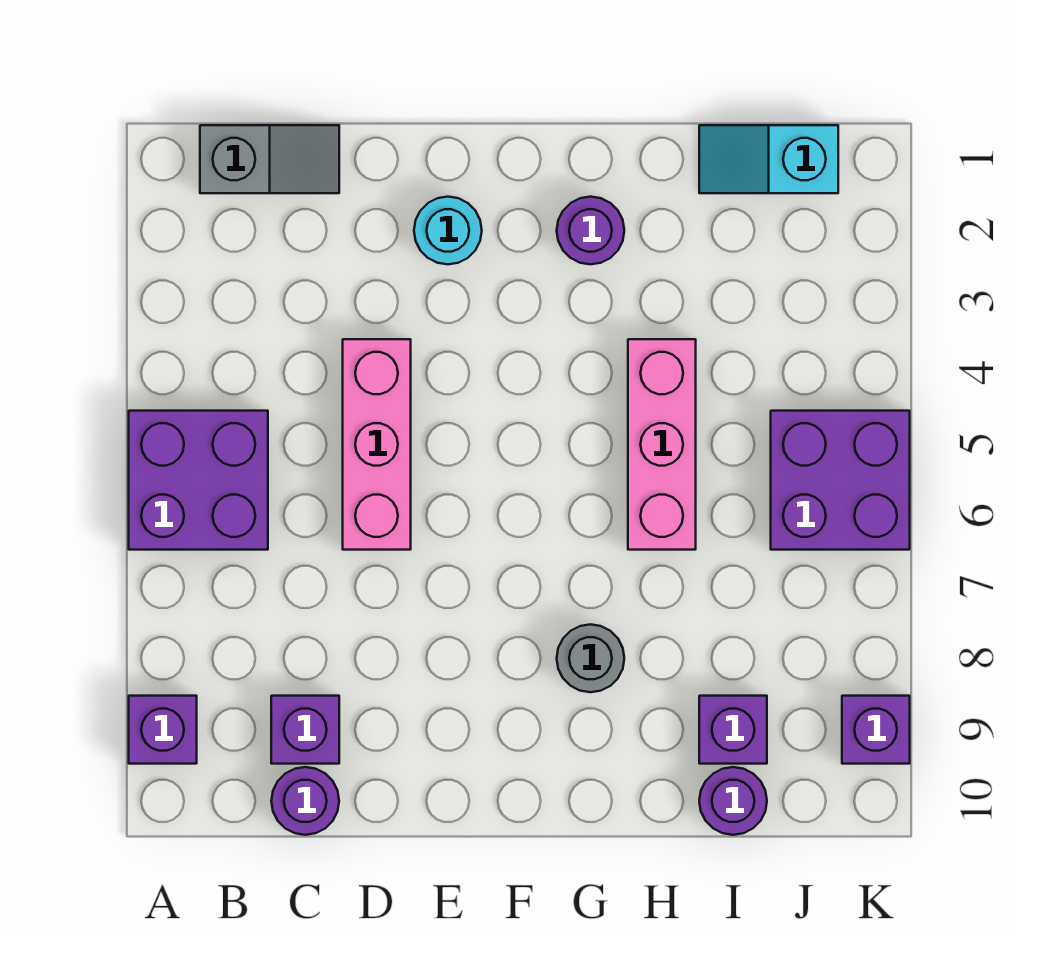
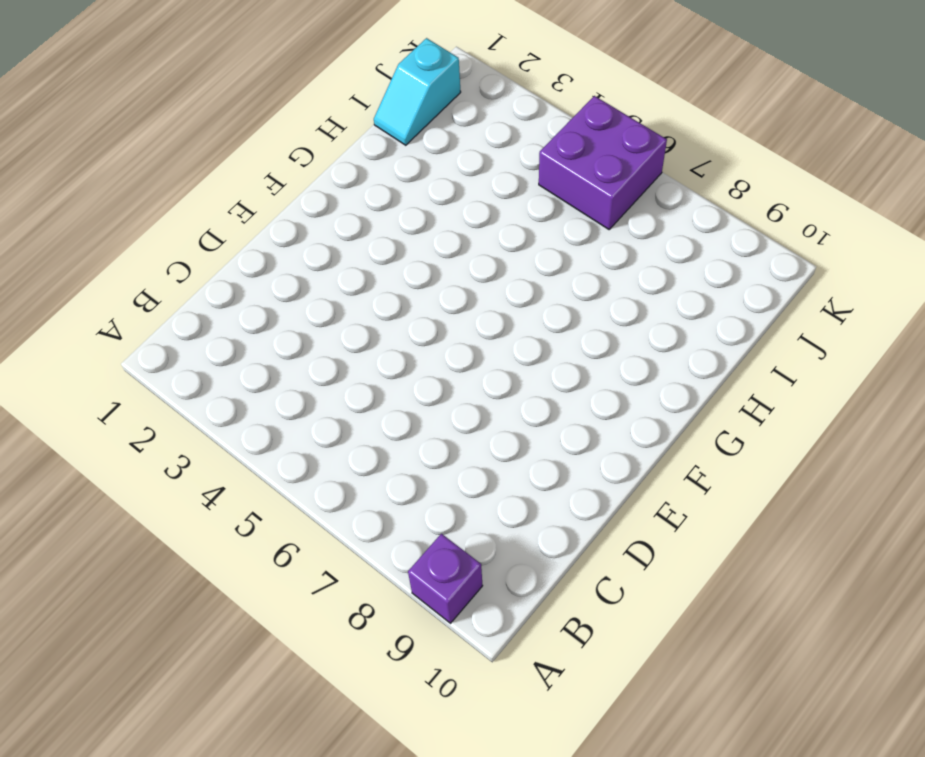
none -> purple 2x2 brick [129,411,268,550]
none -> grey 1x2 slope [200,125,339,193]
none -> purple 1x1 brick [271,696,339,764]

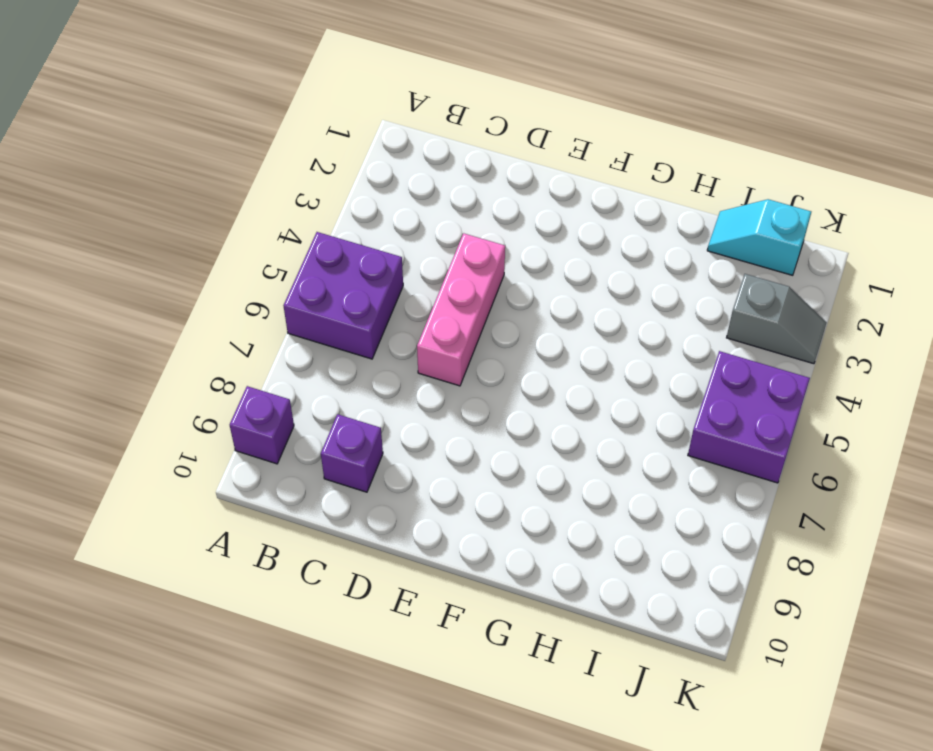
grey 1x2 slope [727,274,827,364] -> grey 1x2 slope moved to [200,125,339,193]
none -> purple 1x1 round brick [271,767,339,835]
none -> cyan 1x1 round brick [414,197,482,264]
none -> purple 1x1 round brick [557,197,624,264]

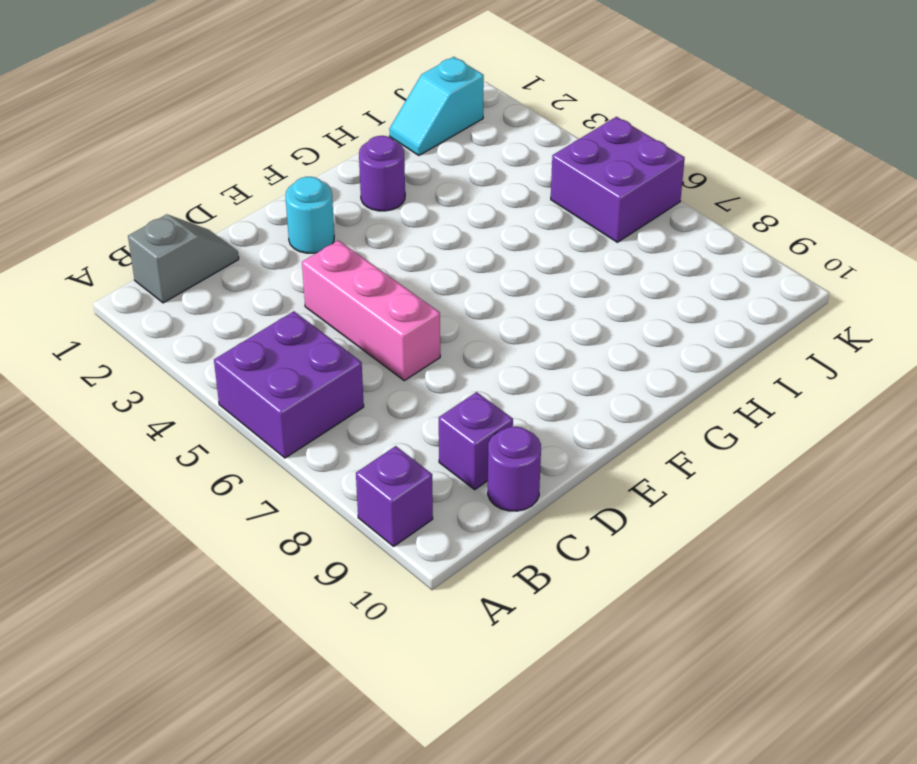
none -> grey 1x1 round brick [557,624,624,692]
none -> pink 1x3 brick [628,339,696,550]
none -> purple 1x1 brick [699,696,767,764]

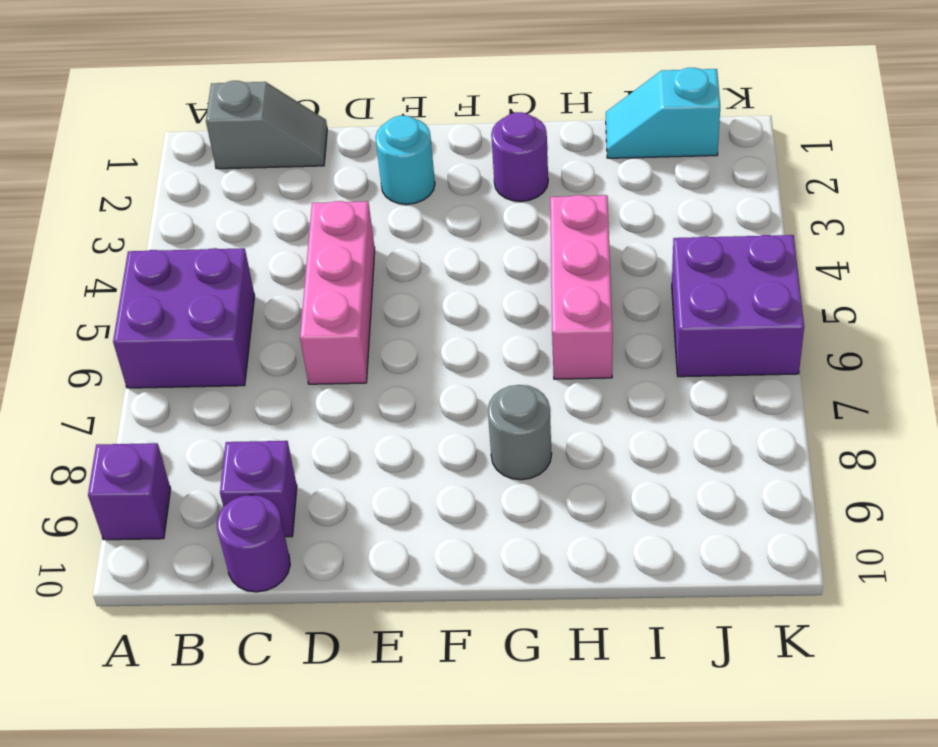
none -> purple 1x1 brick [699,696,767,764]
none -> purple 1x1 round brick [699,767,767,835]
none -> purple 1x1 brick [842,696,910,764]

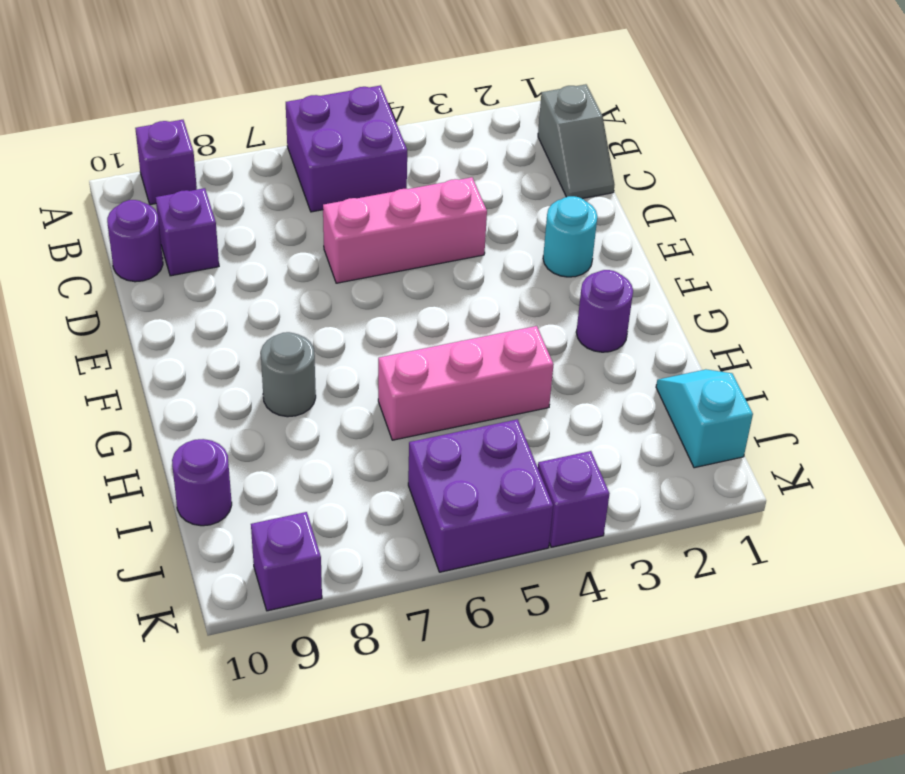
purple 1x1 brick [538,451,610,547] -> purple 1x1 brick moved to [699,696,767,764]

